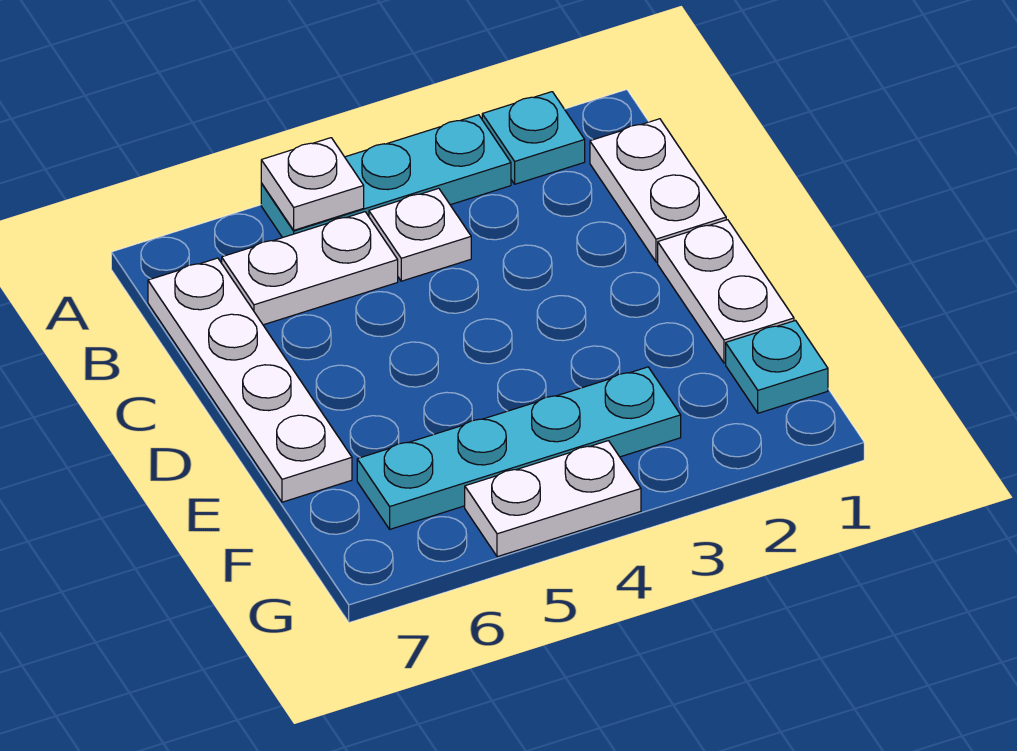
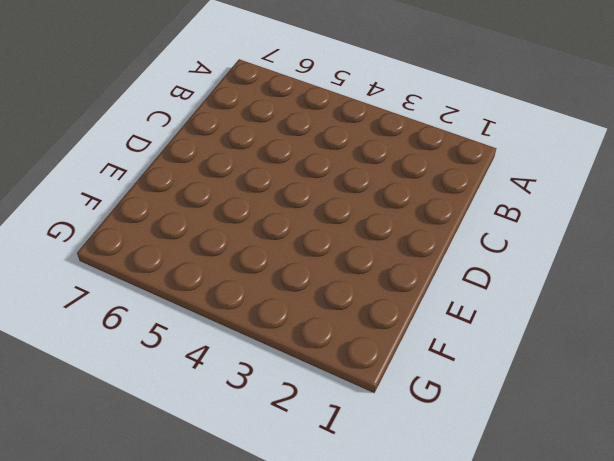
none -> cyan 1x1 plate [482,92,585,184]
none -> cyan 1x3 plate [261,115,511,238]

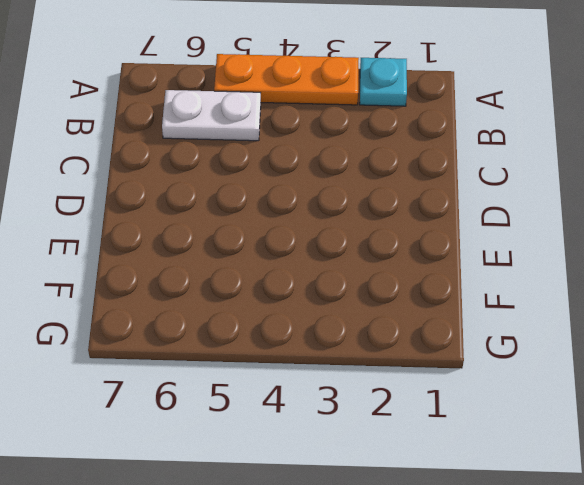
orange 1x3 plate [214,54,359,105] -> cyan 1x3 plate [261,115,511,238]
none -> white 1x2 plate [590,119,726,262]
none -> white 1x1 plate [369,188,471,281]

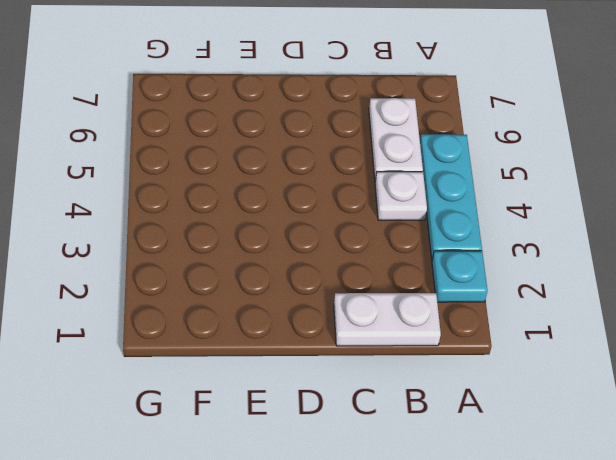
none -> white 1x4 plate [148,258,352,502]
none -> white 1x2 plate [658,220,794,363]

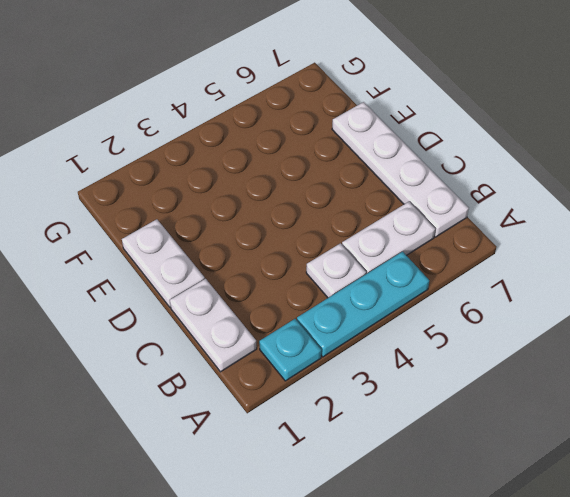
none -> cyan 1x1 plate [726,321,828,413]
none -> cyan 1x4 plate [357,367,681,529]

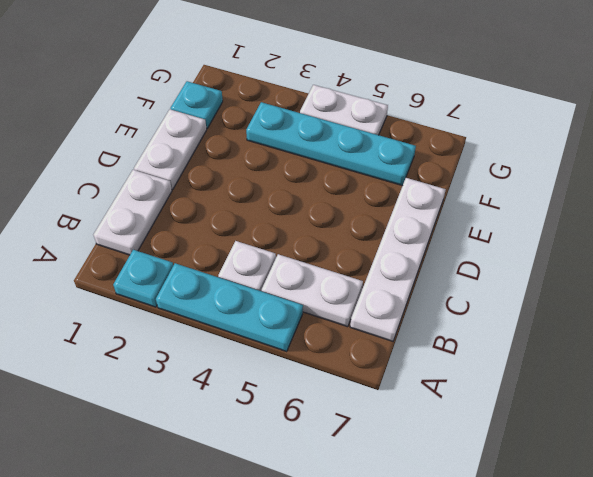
none -> white 1x1 plate [261,138,364,230]

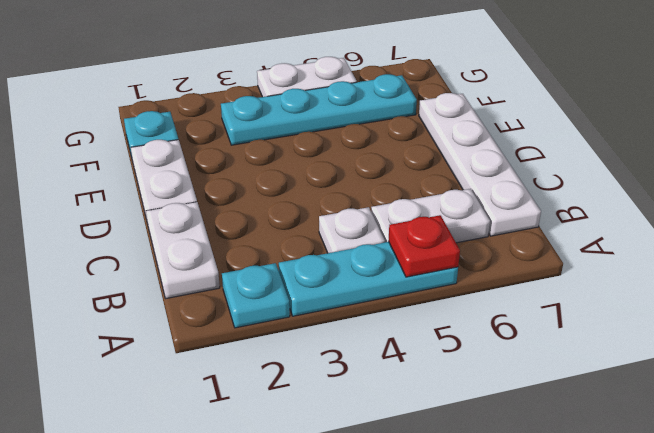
red 1x1 plate [388,215,460,277] -> white 1x1 plate [261,138,364,230]

